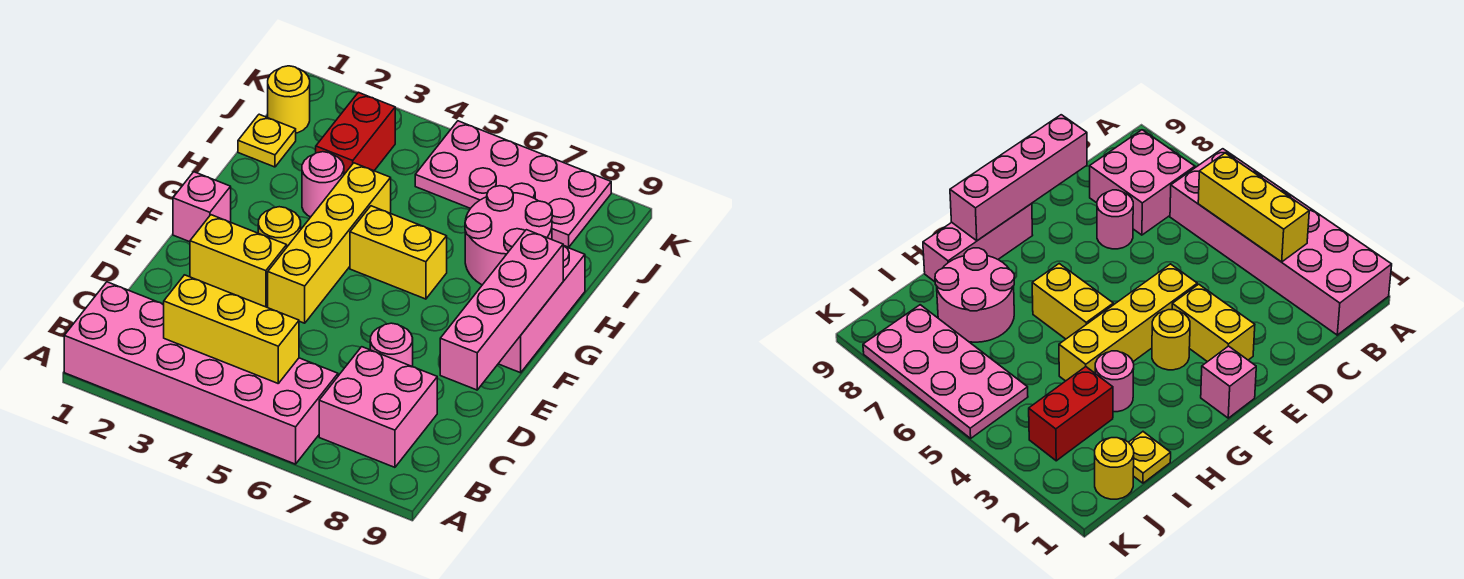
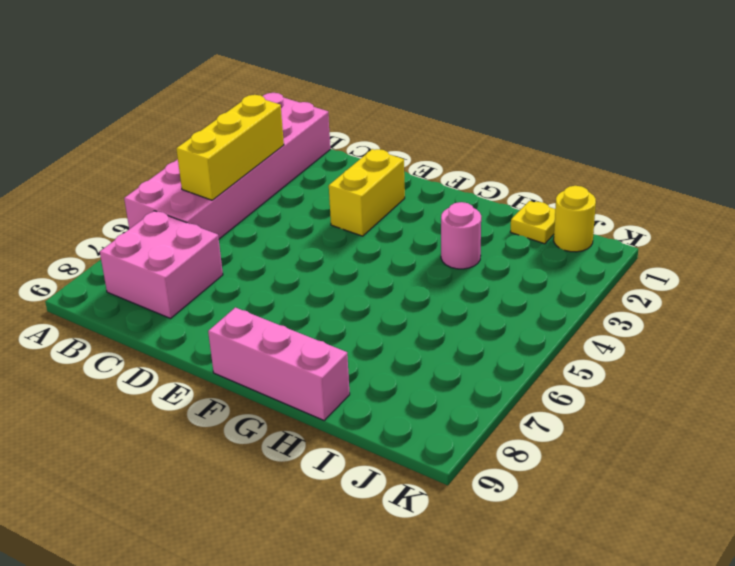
none -> pink 1x1 round brick [370,323,413,367]
none -> yellow 1x4 brick [268,163,391,323]
none -> pink 1x1 brick [173,172,231,242]

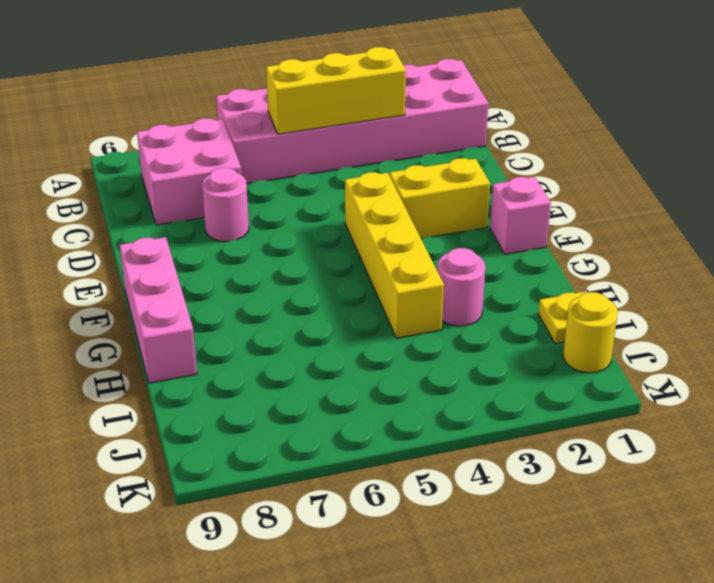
none -> yellow 1x1 round brick [258,207,301,247]
none -> yellow 1x2 brick [350,206,447,299]
none -> pink 2x2 round brick [465,186,552,285]

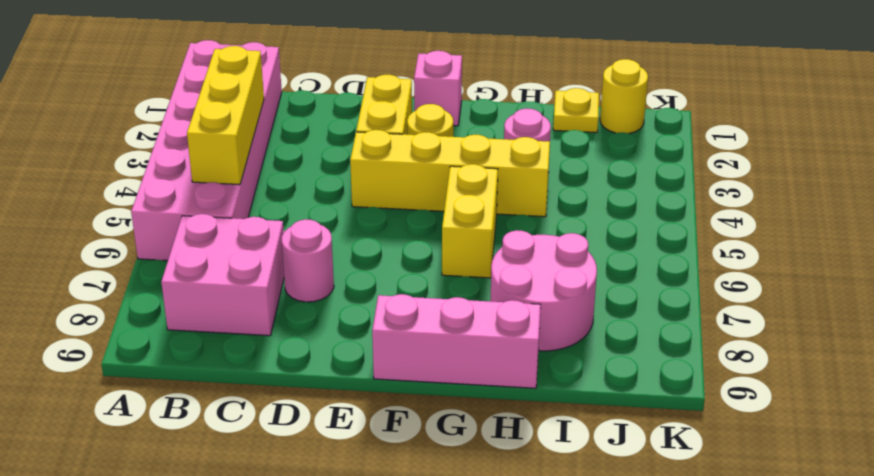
none -> red 1x2 brick [316,92,395,174]
none -> pink 2x4 plate [415,121,611,247]
none -> pink 1x4 brick [440,230,563,390]

